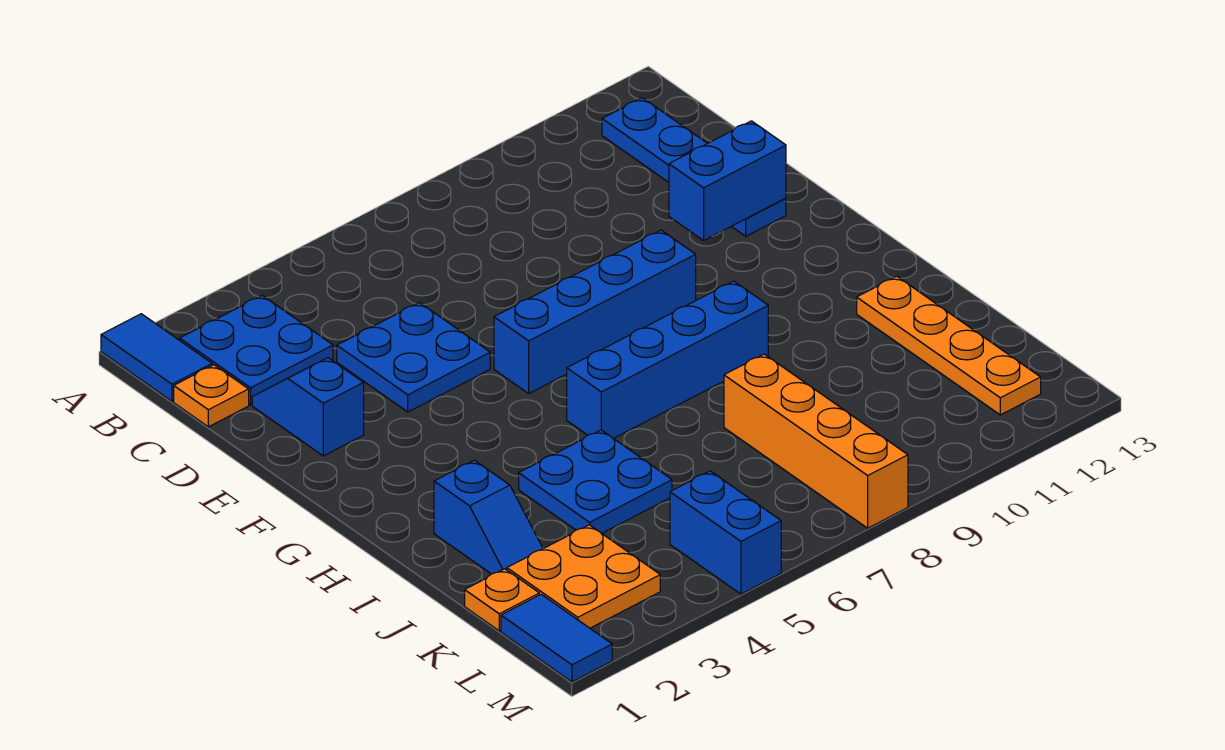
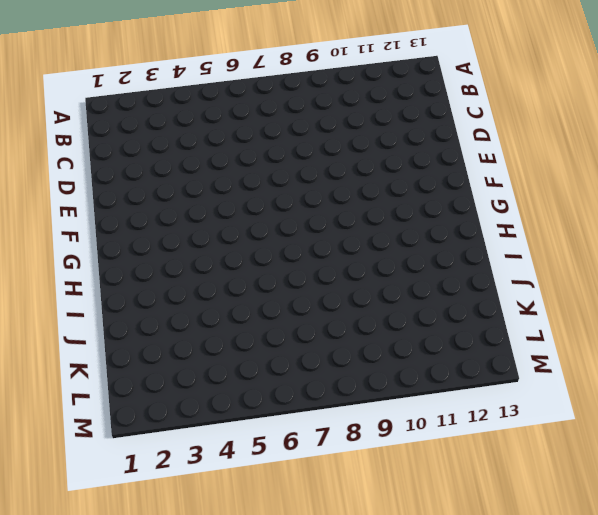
none -> blue 1x2 tile [101,314,212,401]
none -> blue 2x2 plate [180,296,333,405]
none -> blue 1x4 plate [602,98,786,236]

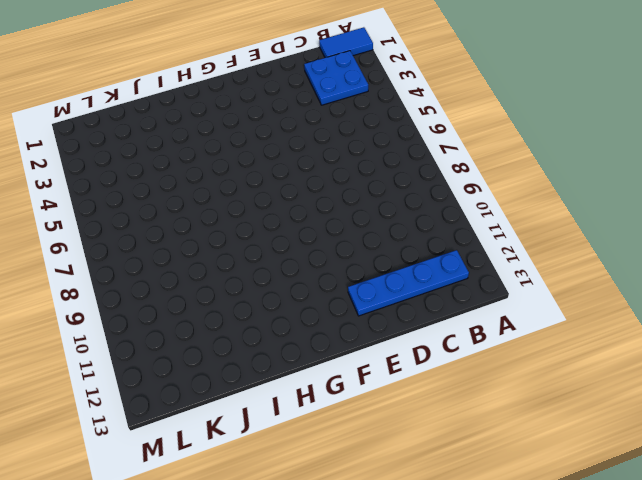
none -> orange 1x1 plate [174,365,249,427]
none -> blue 1x2 slope [252,358,364,456]
none -> blue 2x2 plate [337,302,490,412]

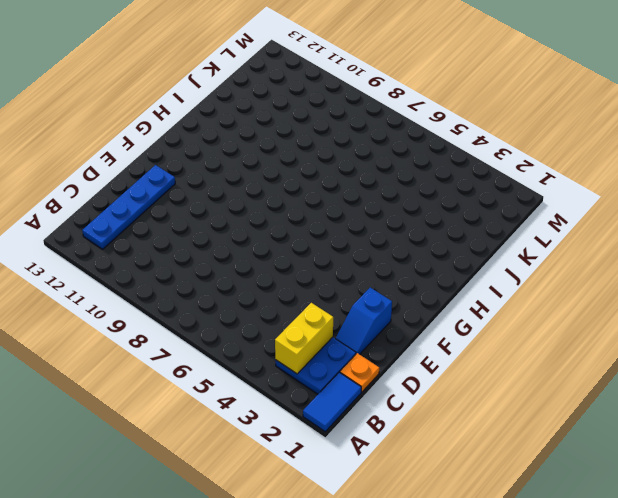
yellow 1x2 brick [275,303,333,374] -> none
none -> blue 2x2 plate [337,302,490,412]
none -> blue 1x4 brick [494,230,696,393]
none -> blue 1x4 brick [567,281,768,439]

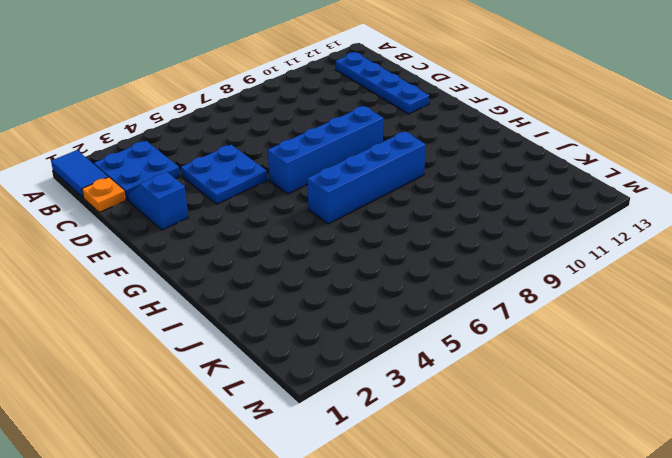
none -> blue 1x2 slope [434,460,543,574]
none -> blue 2x2 plate [519,430,672,533]
none -> orange 1x4 plate [857,276,1041,415]

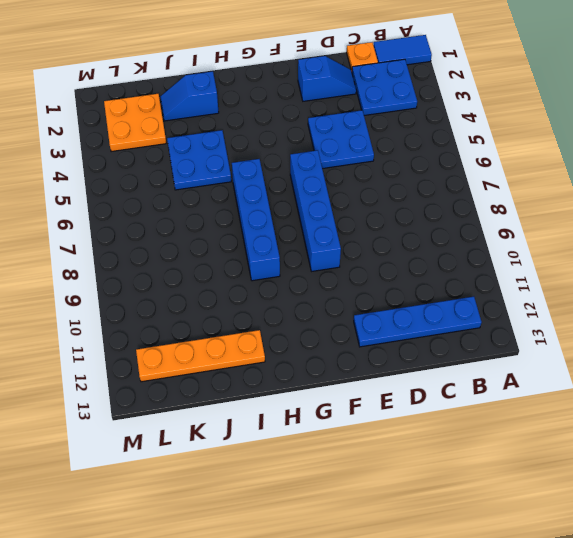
none -> orange 1x4 brick [724,354,908,528]
none -> orange 1x1 plate [465,569,539,631]
none -> blue 1x2 tile [501,594,612,682]

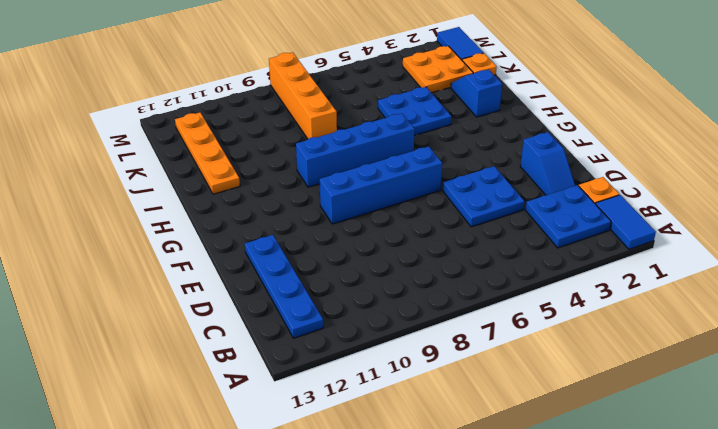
none -> blue 1x2 brick [670,471,781,594]
none -> blue 1x2 brick [669,121,786,240]

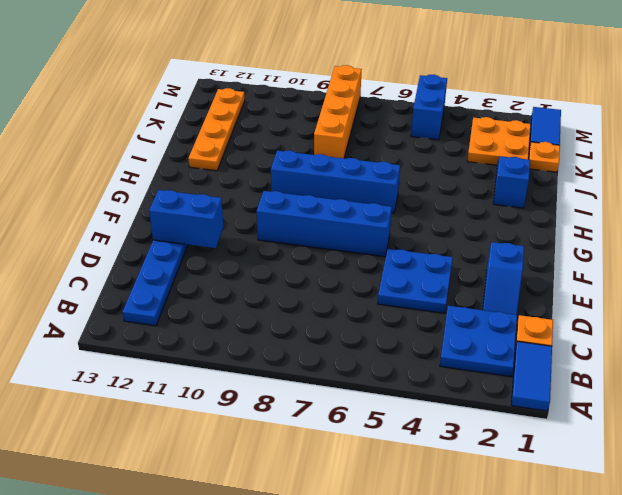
none -> blue 2x2 plate [519,430,672,533]

